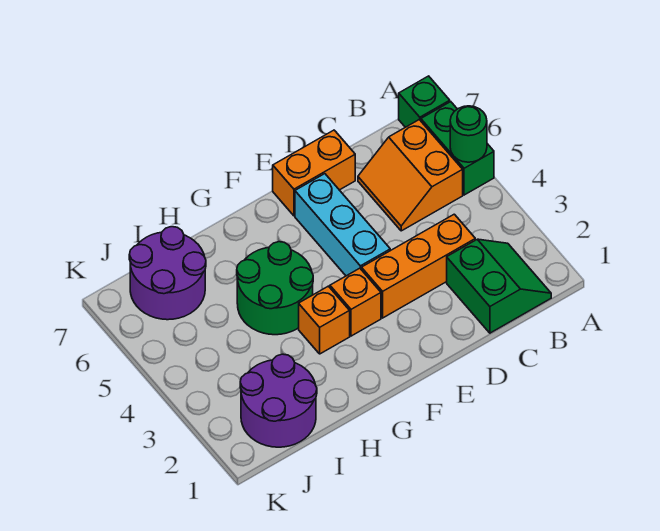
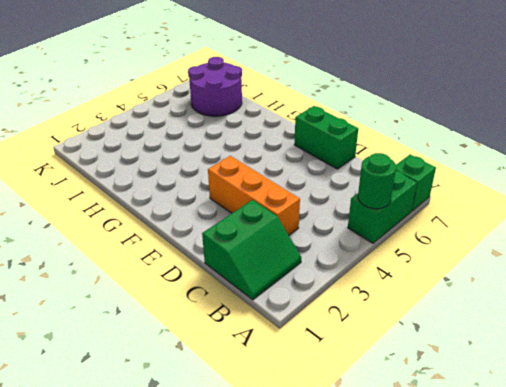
green 1x2 brick [294,106,358,169] -> orange 1x2 brick [273,130,355,216]
none -> orange 2x2 slope [358,120,463,231]
none -> cyan 1x3 brick [295,174,390,276]
none -> orange 1x1 brick [330,268,381,336]

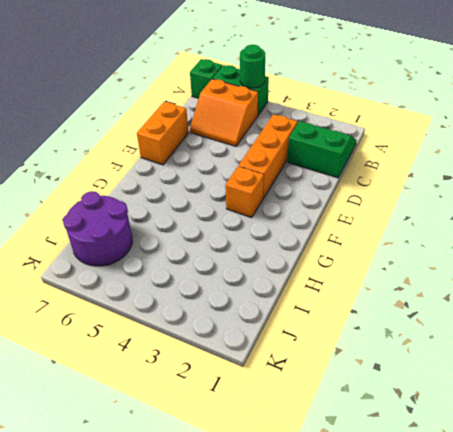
none -> cyan 1x3 brick [295,174,390,276]
none -> orange 1x1 brick [299,286,350,354]
none -> green 2x2 round brick [237,242,313,335]

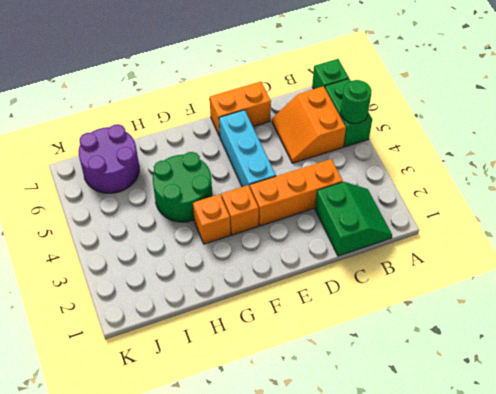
none -> purple 2x2 round brick [240,354,317,447]

